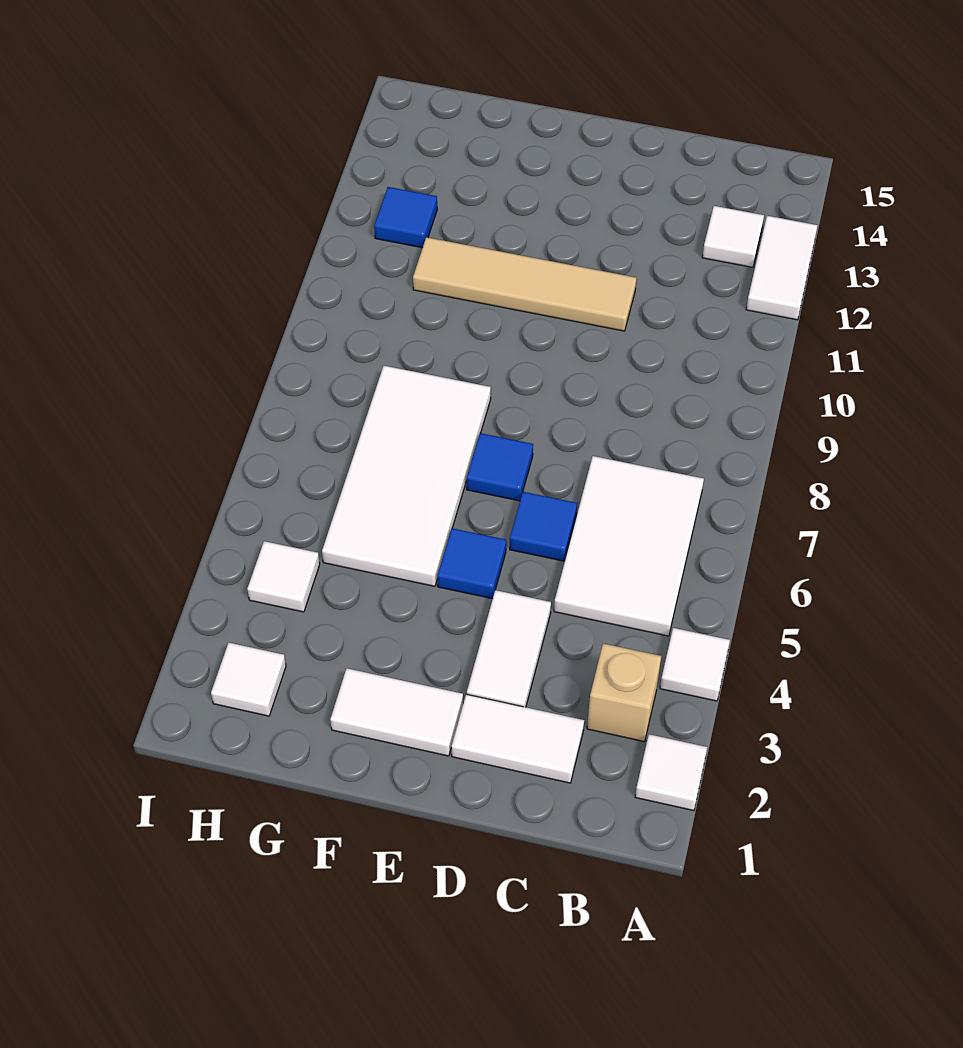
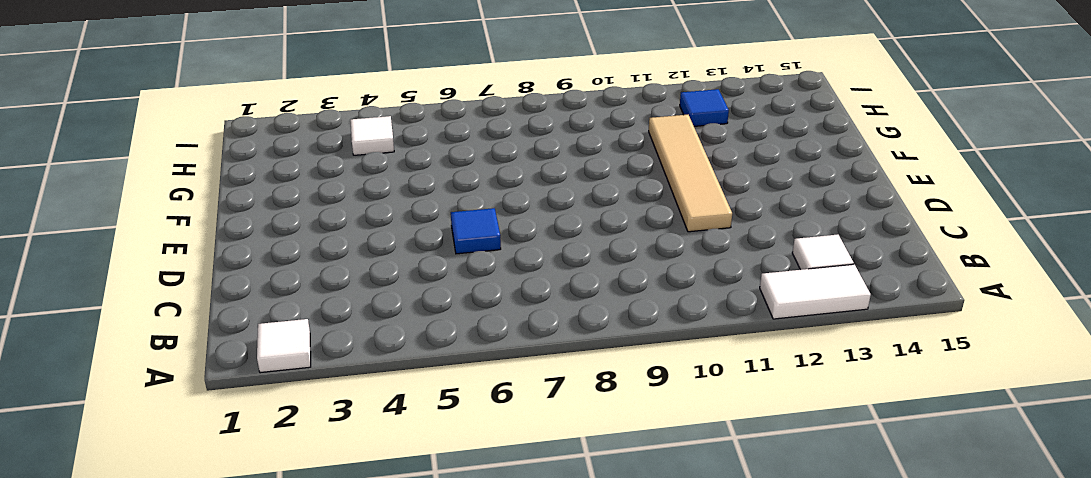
none -> white 1x1 tile [660,628,730,701]
none -> tan 1x1 brick [587,643,661,742]
none -> white 2x3 tile [554,456,704,636]

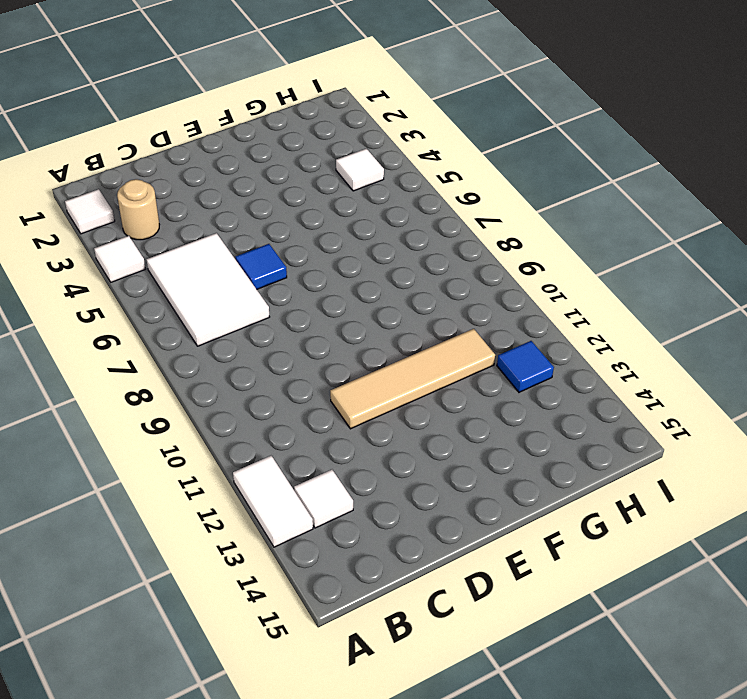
tan 1x1 round brick [117,179,159,240] -> tan 1x1 brick [587,643,661,742]
none -> white 1x2 tile [451,694,584,783]
none -> white 1x2 tile [467,590,551,707]
none -> white 1x2 tile [330,668,463,756]

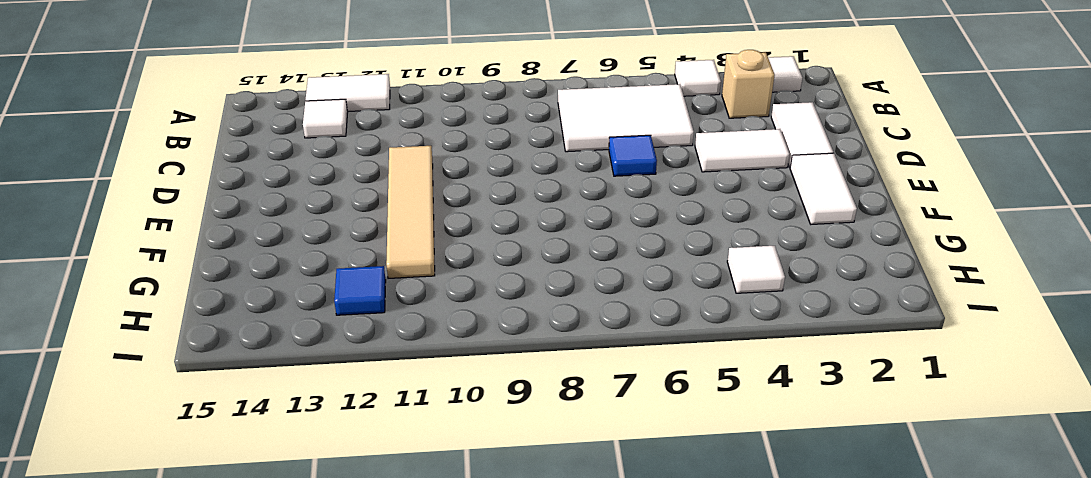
none -> blue 1x1 tile [437,528,506,599]
none -> blue 1x1 tile [466,433,533,501]
none -> white 2x4 tile [322,366,491,586]

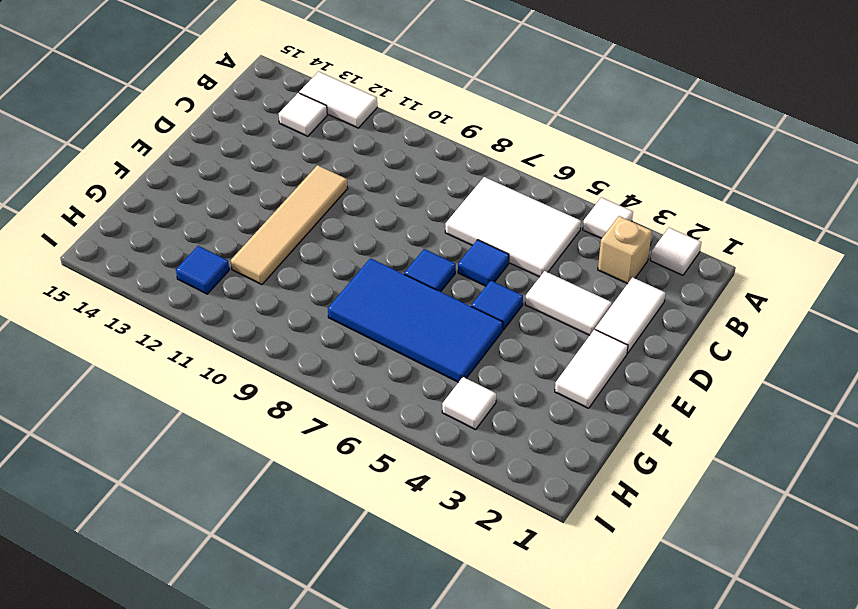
blue 2x4 tile [328,258,503,382] -> white 2x4 tile [322,366,491,586]
none -> white 1x1 tile [211,643,286,716]

